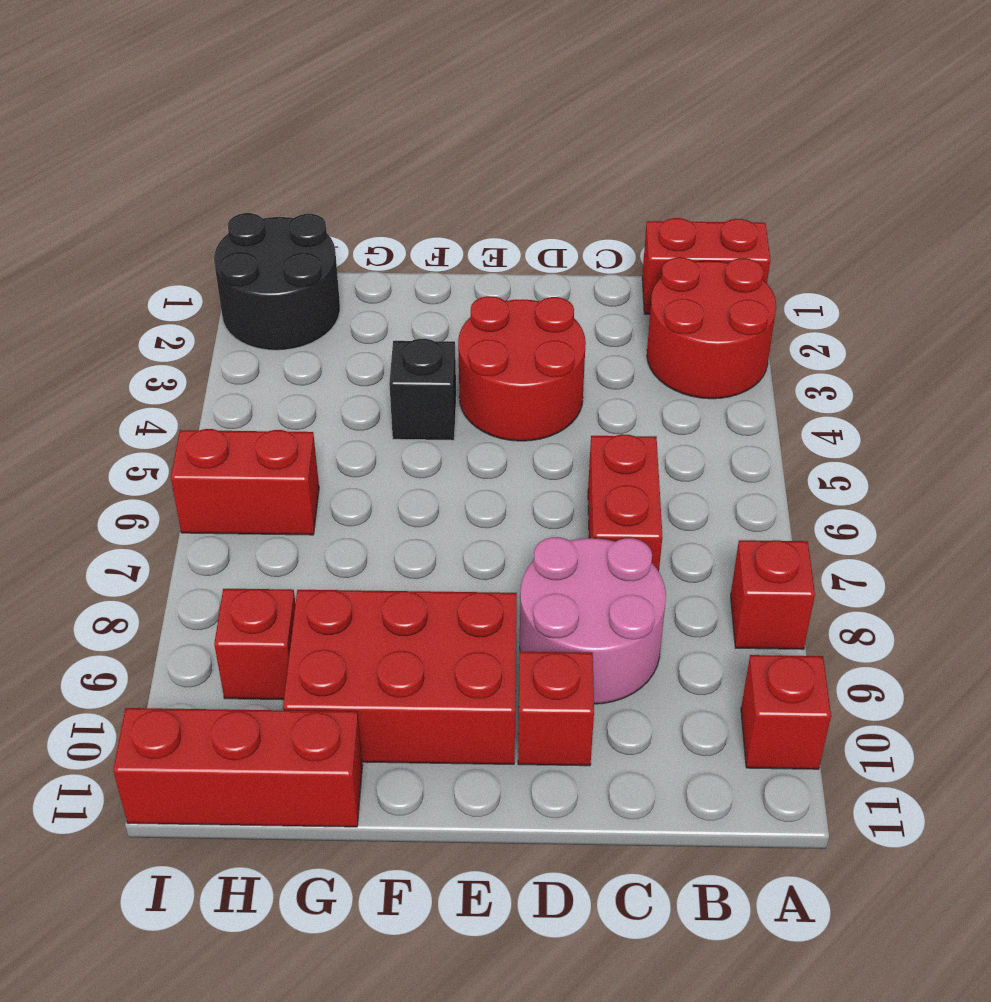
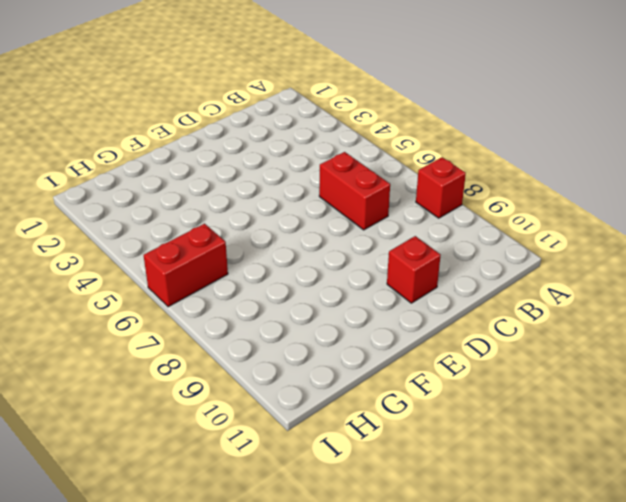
none -> red 1x2 brick [642,218,770,314]
none -> red 2x2 round brick [647,257,776,399]
none -> red 1x1 brick [741,655,831,769]

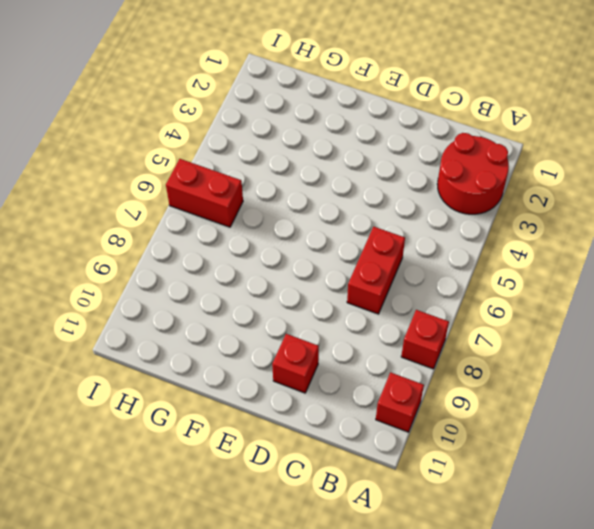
none -> red 1x2 brick [642,218,770,314]
none -> pink 2x2 round brick [520,537,666,704]
none -> red 2x2 round brick [458,296,586,441]

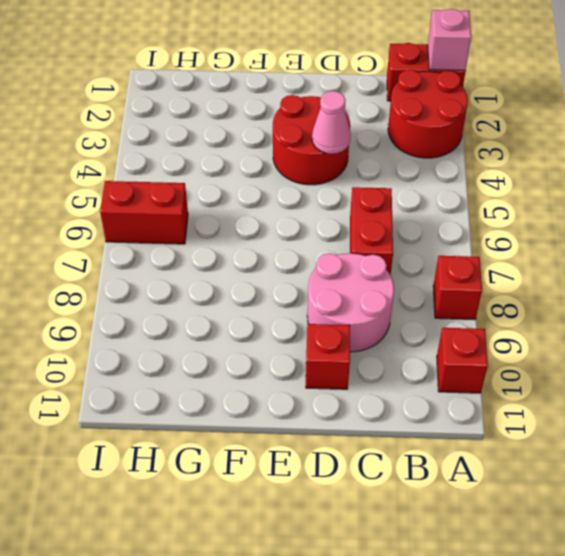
pink 1x1 brick [428,9,471,71] -> none
pink 1x1 cone [312,91,351,154] -> none
none -> red 2x3 brick [283,590,517,764]
none -> black 1x1 brick [389,339,456,440]
none -> red 1x3 brick [113,708,363,827]

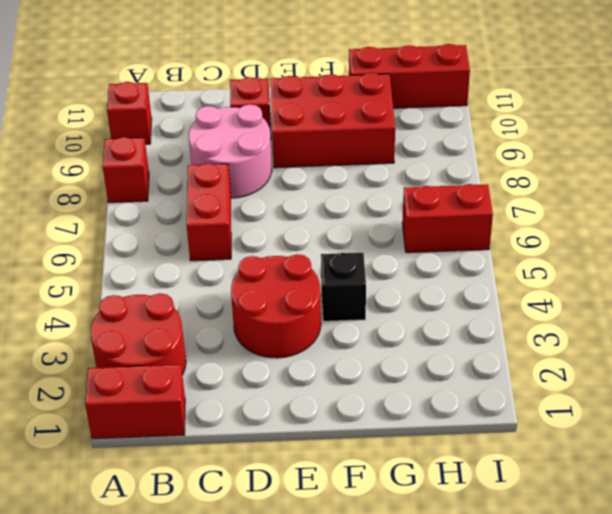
none -> black 2x2 round brick [214,213,340,350]
none -> red 1x1 brick [214,589,296,700]

